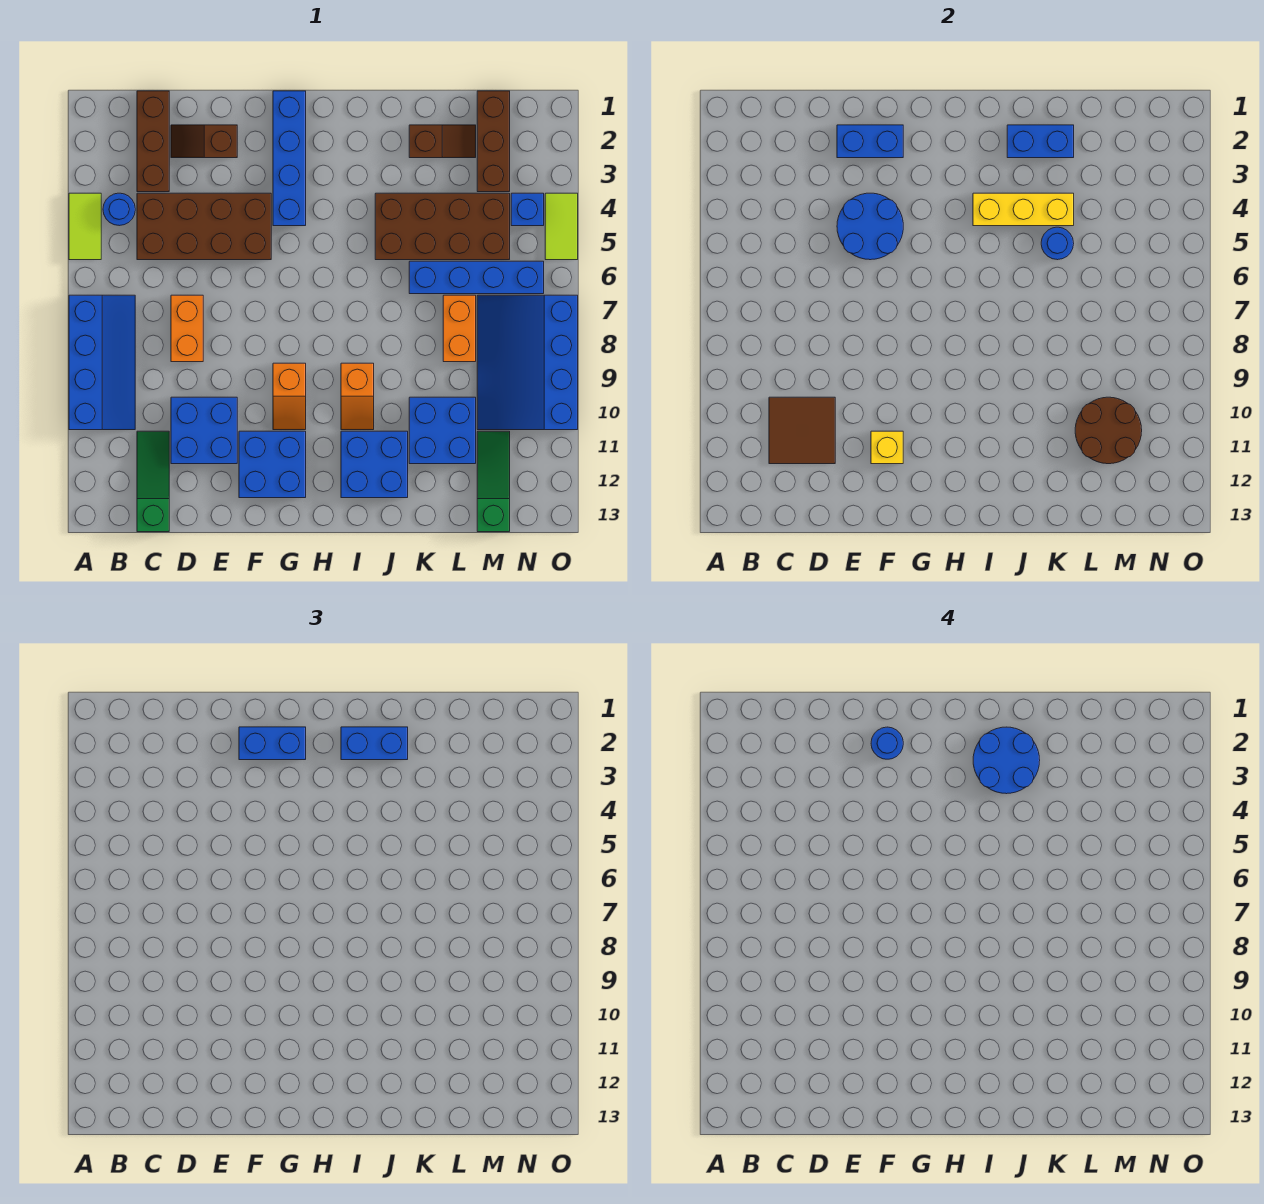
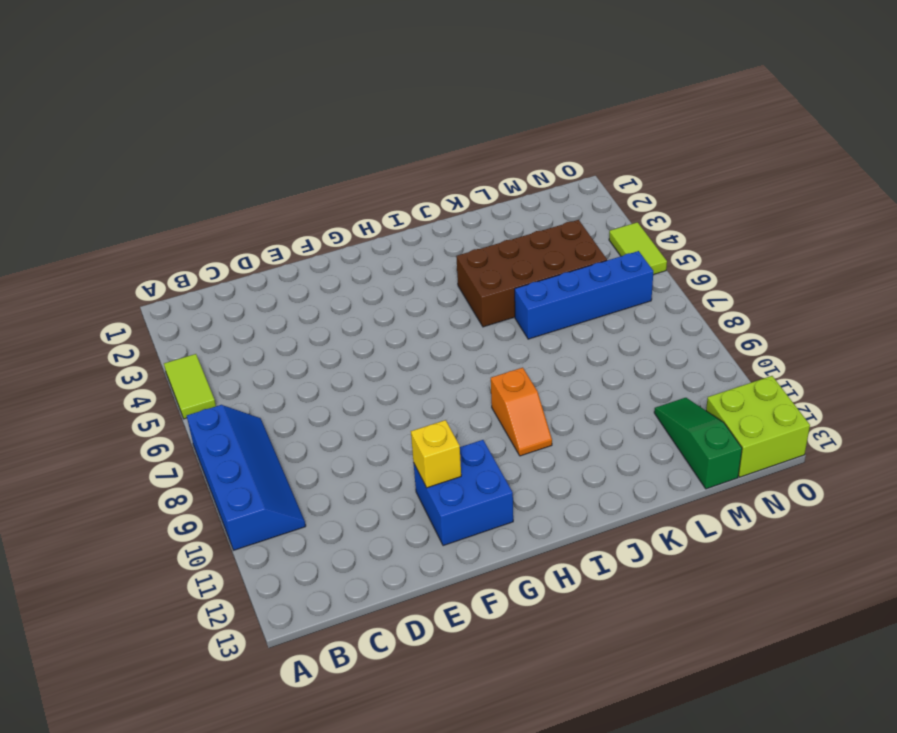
lime 2x2 brick [706,376,810,477] -> none
none -> blue 1x1 round brick [103,193,135,226]
none -> brown 1x3 brick [137,91,169,192]
none -> brown 2x4 brick [137,193,271,260]
none -> green 1x3 slope [137,431,169,532]

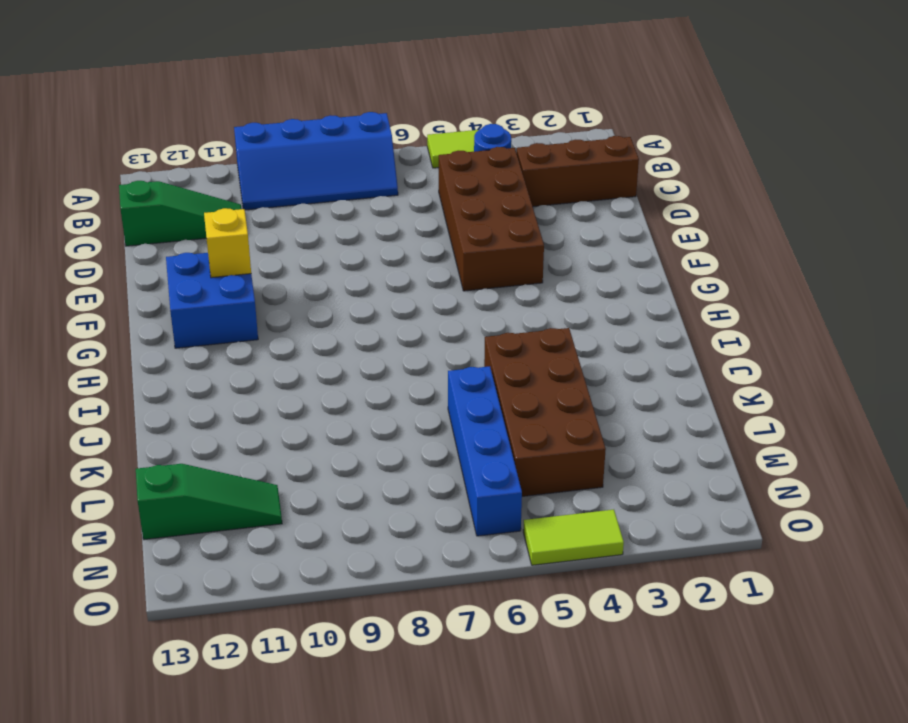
none -> brown 1x2 slope [171,125,237,158]
none -> orange 1x2 brick [171,295,203,362]
none -> blue 2x2 brick [171,397,237,464]
none -> blue 1x4 brick [273,91,306,226]

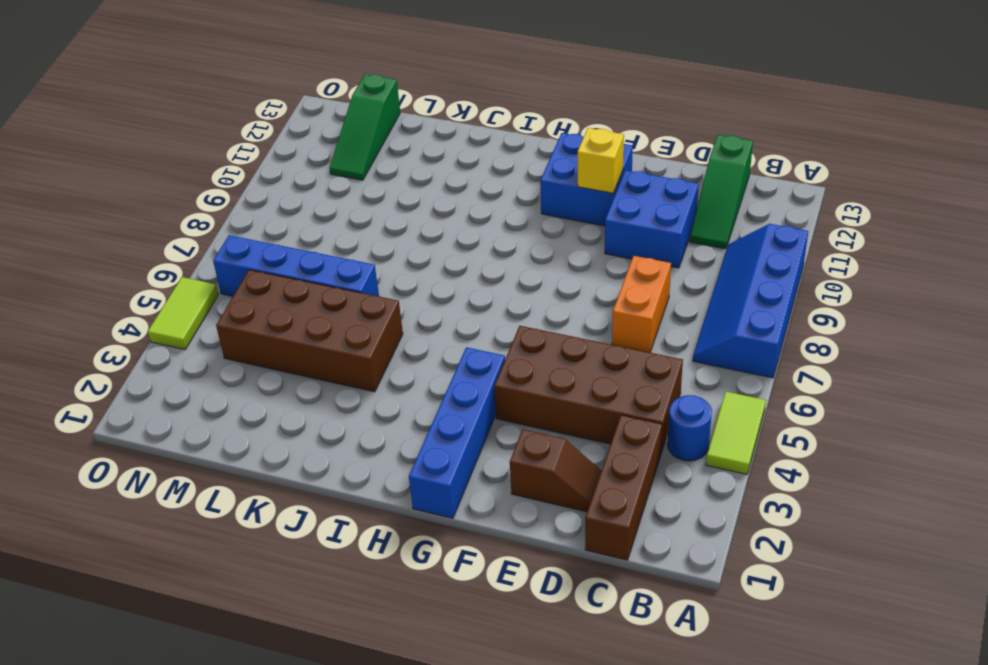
none -> orange 1x2 slope [273,363,306,430]
none -> orange 1x2 slope [341,363,374,430]
none -> blue 2x2 brick [341,431,408,498]
none -> brown 1x2 slope [409,125,476,158]

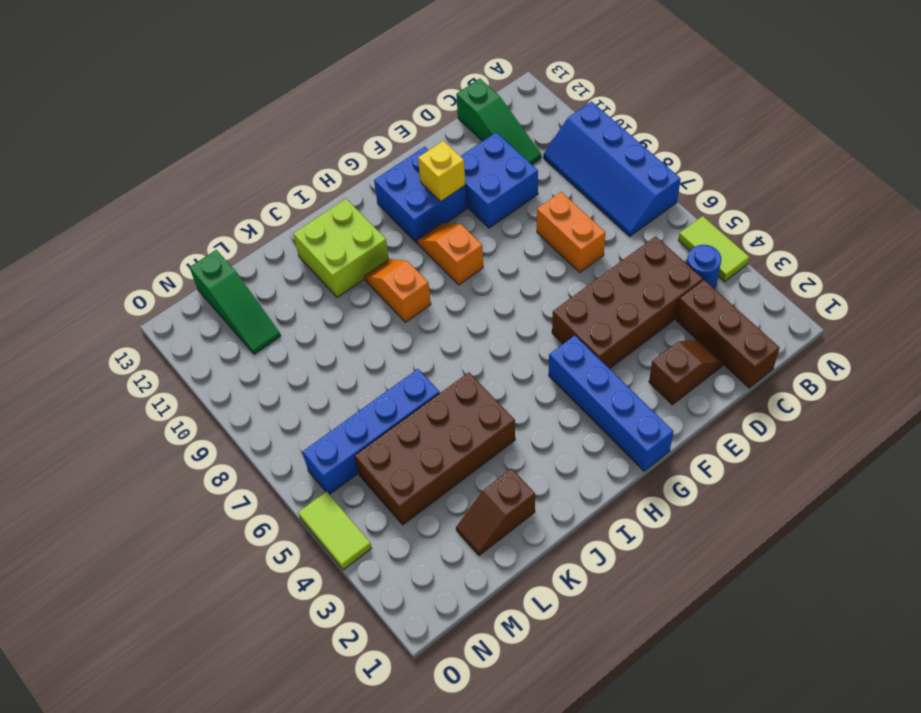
lime 2x2 brick [293,199,389,297] -> blue 2x2 brick [341,431,408,498]
none -> blue 2x2 brick [409,397,476,464]
none -> orange 1x2 brick [443,295,476,362]
none -> brown 1x3 brick [477,91,510,192]
none -> blue 3x4 slope [477,295,578,430]

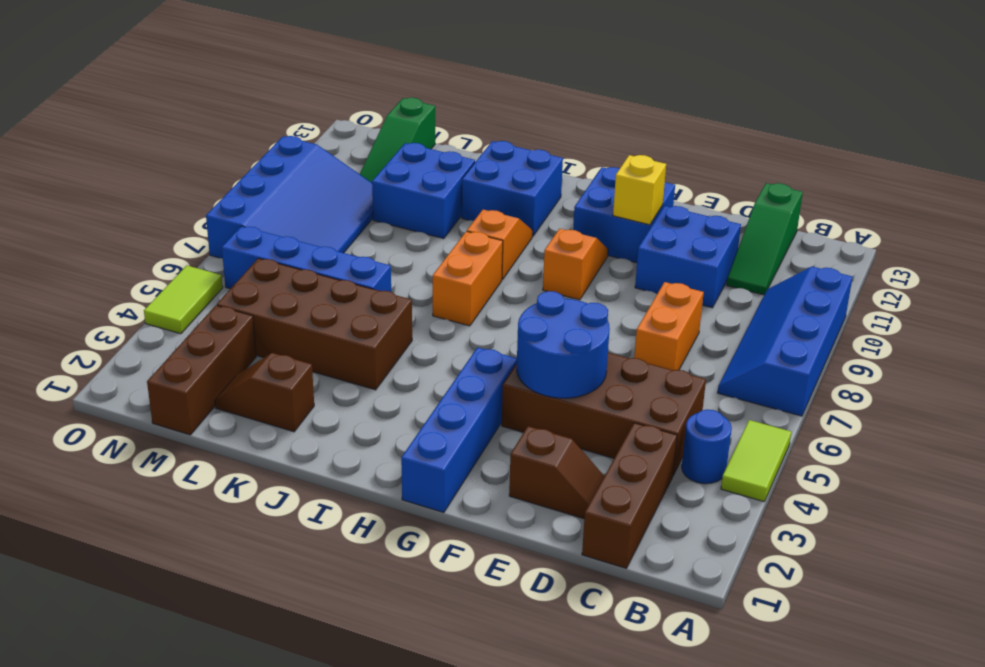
orange 1x2 brick [433,231,503,326] -> orange 1x2 brick moved to [443,295,476,362]
none -> blue 1x1 brick [511,193,544,226]
none -> brown 2x2 tile [769,397,835,464]
none -> blue 1x2 brick [837,125,903,158]
none -> yellow 1x3 brick [973,193,1074,226]

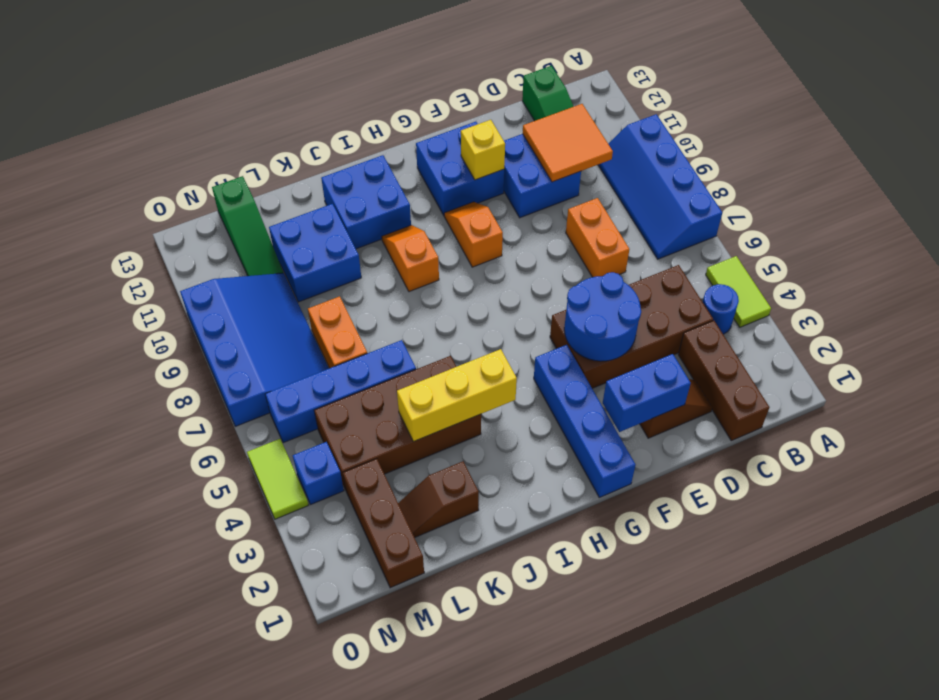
orange 2x2 tile [523,104,613,182] -> brown 2x2 tile [769,397,835,464]
none -> blue 1x2 brick [1007,125,1074,158]
none -> blue 1x1 round brick [1041,227,1074,260]
none -> brown 2x2 round brick [1075,397,1142,464]
none -> blue 1x2 brick [239,727,306,760]

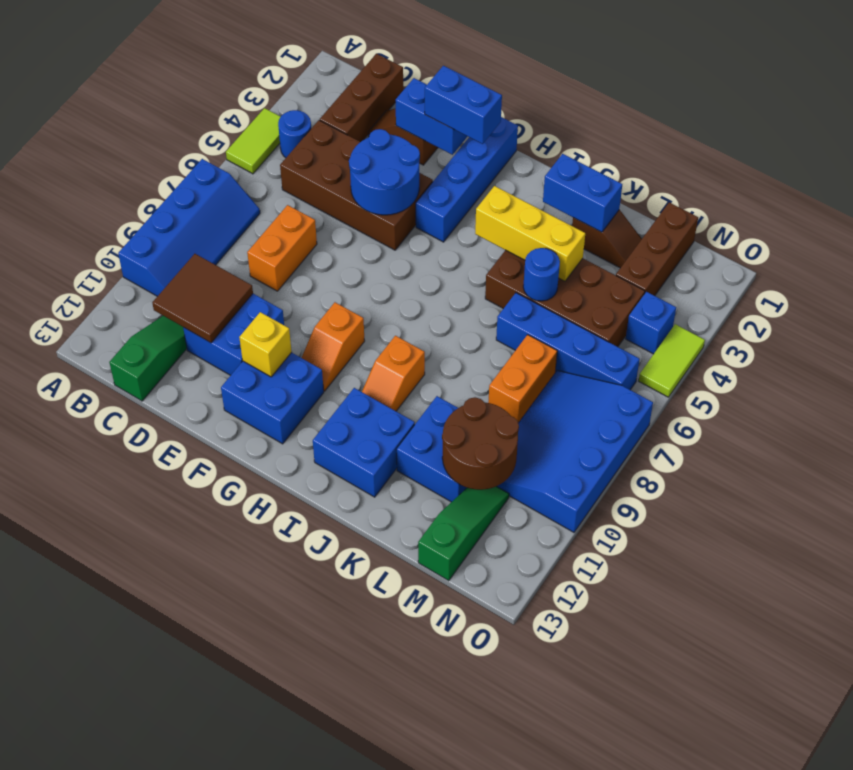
none -> blue 1x2 brick [341,727,408,760]
none -> blue 1x1 round brick [871,727,903,759]
none -> blue 2x2 round brick [973,727,1040,794]

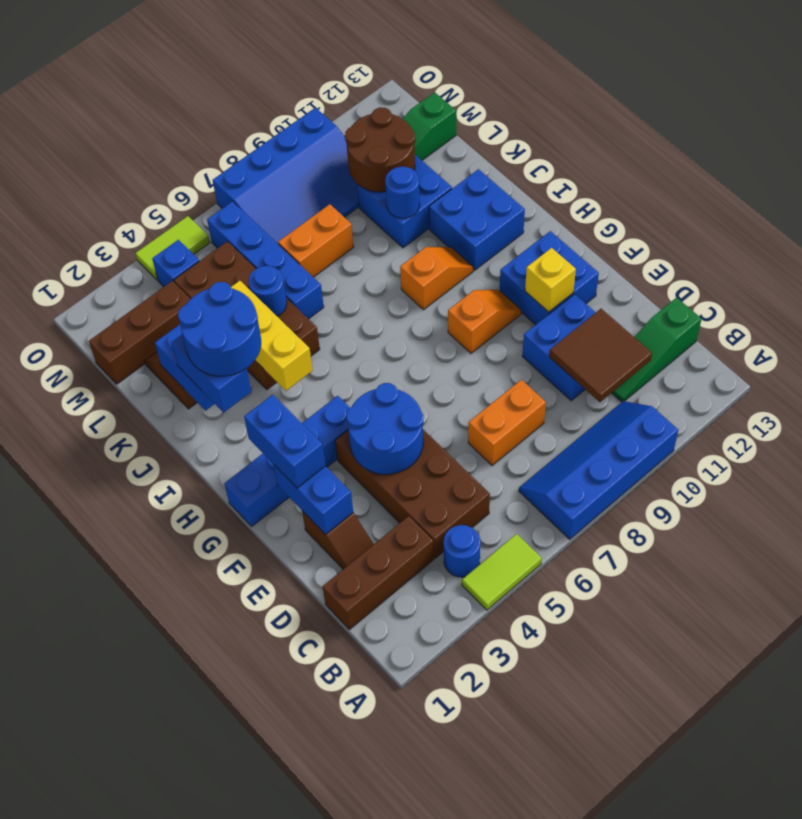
blue 1x1 round brick [385,167,420,218] -> blue 1x1 round brick moved to [871,727,903,759]

